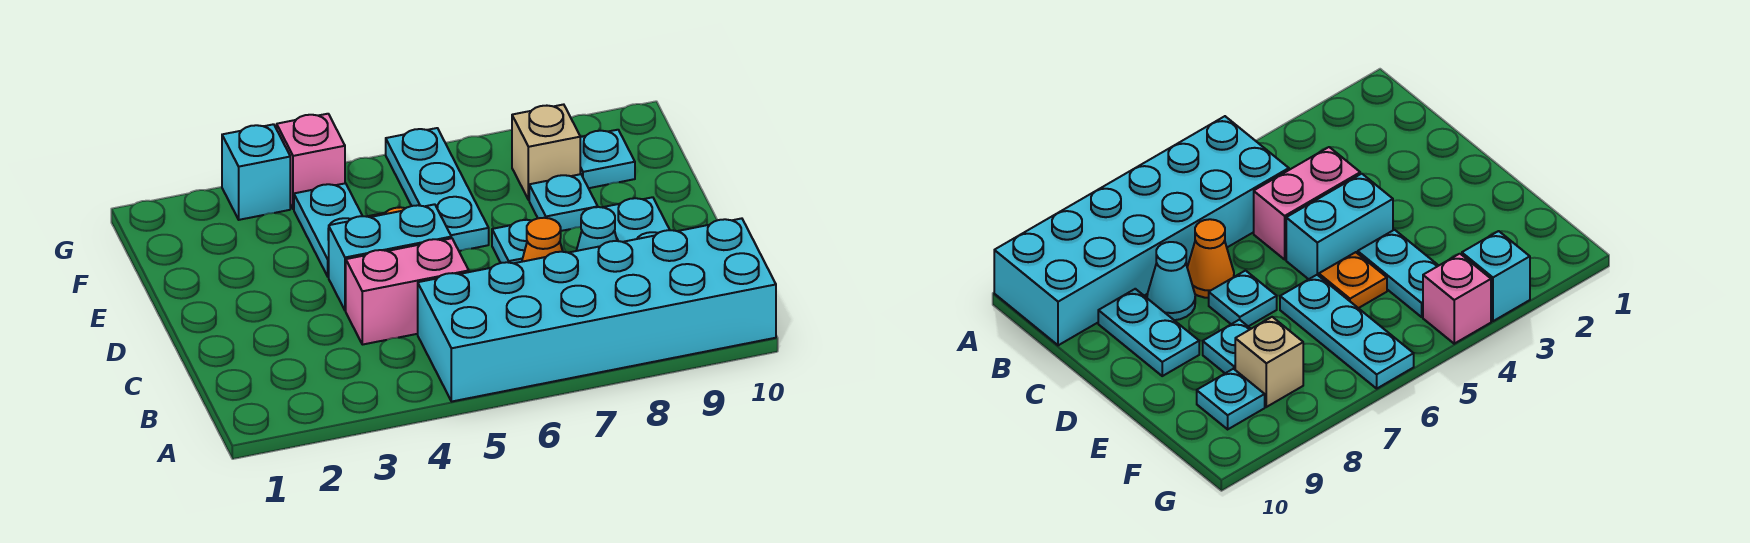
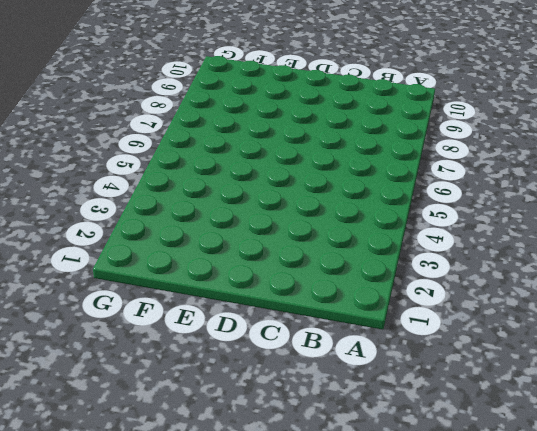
none -> cyan 2x6 brick [418,218,776,401]
none -> pink 1x2 brick [346,238,469,345]
none -> orange 1x1 cone [522,218,563,262]

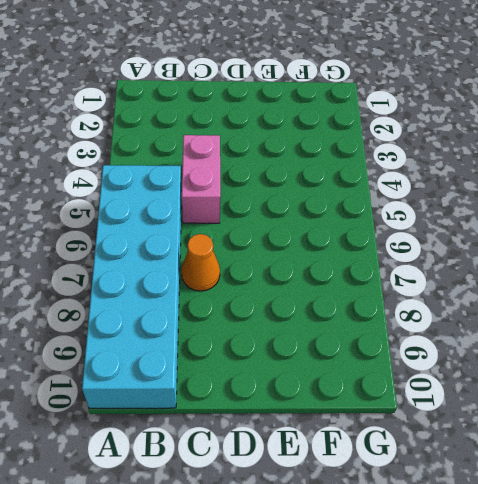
none -> cyan 1x1 cone [576,207,617,251]
none -> cyan 1x2 plate [603,197,670,242]
none -> cyan 1x2 brick [328,204,451,311]

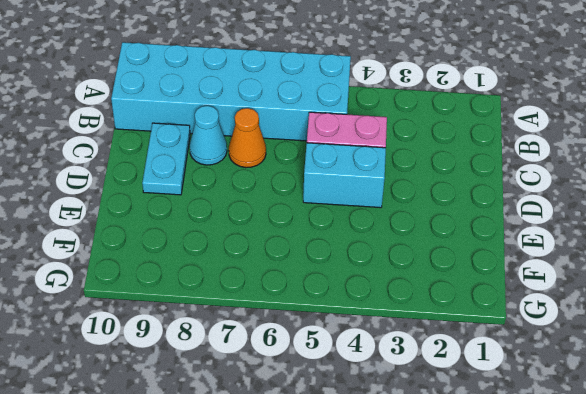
none -> cyan 1x1 plate [492,220,532,263]
none -> cyan 1x2 plate [294,183,362,277]
none -> orange 1x1 plate [1319,252,1387,308]

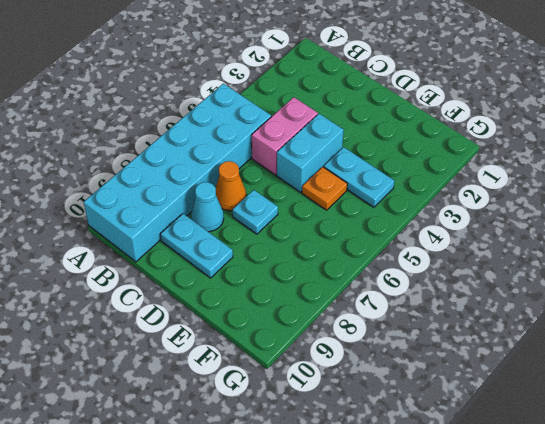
none -> cyan 1x3 plate [386,128,489,251]
none -> cyan 1x1 plate [529,174,598,231]
none -> tan 1x1 brick [512,104,580,200]

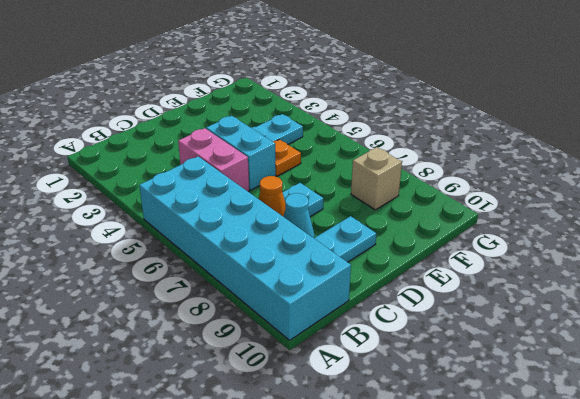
none -> cyan 1x3 plate [386,128,489,251]
none -> cyan 1x1 plate [529,174,598,231]
none -> cyan 1x1 plate [580,130,635,188]

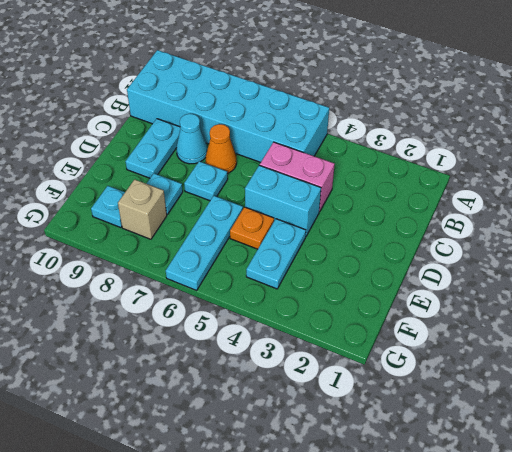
none -> cyan 1x1 brick [222,124,290,220]
none -> pink 1x1 brick [277,114,345,209]

